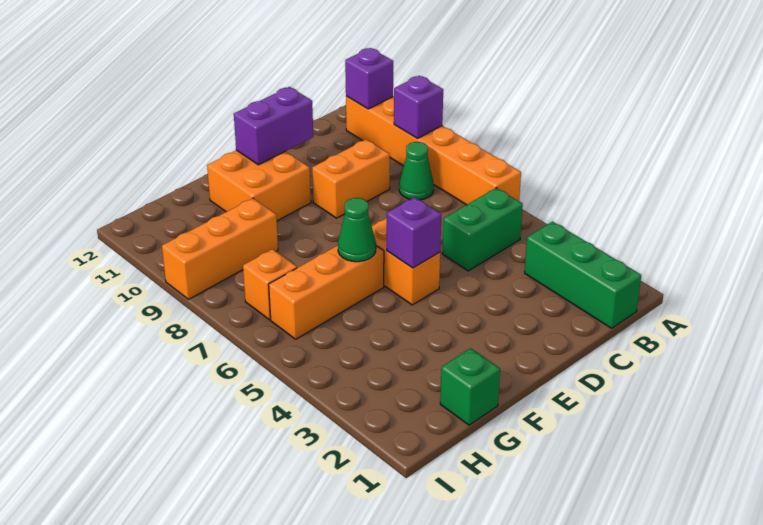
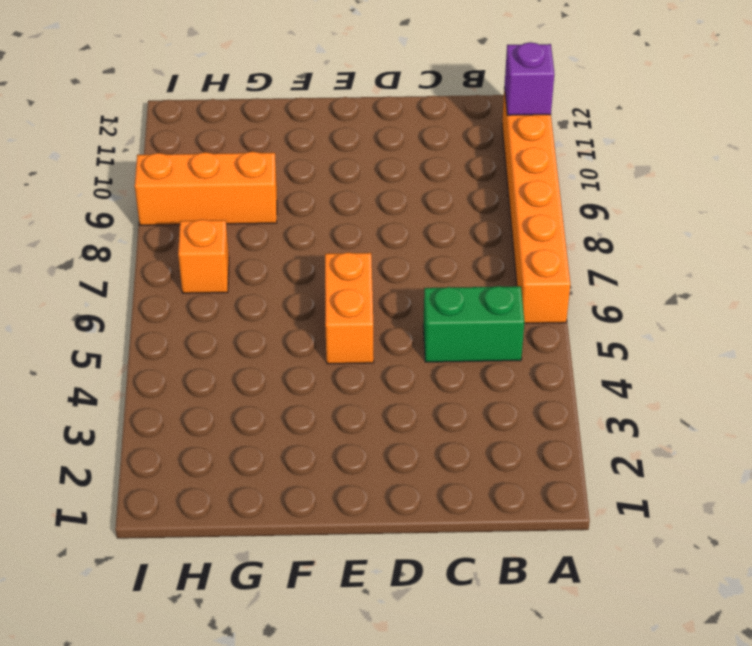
none -> green 1x3 brick [525,222,641,328]
none -> green 1x1 cone [399,142,434,200]
none -> orange 1x2 brick [312,140,390,218]

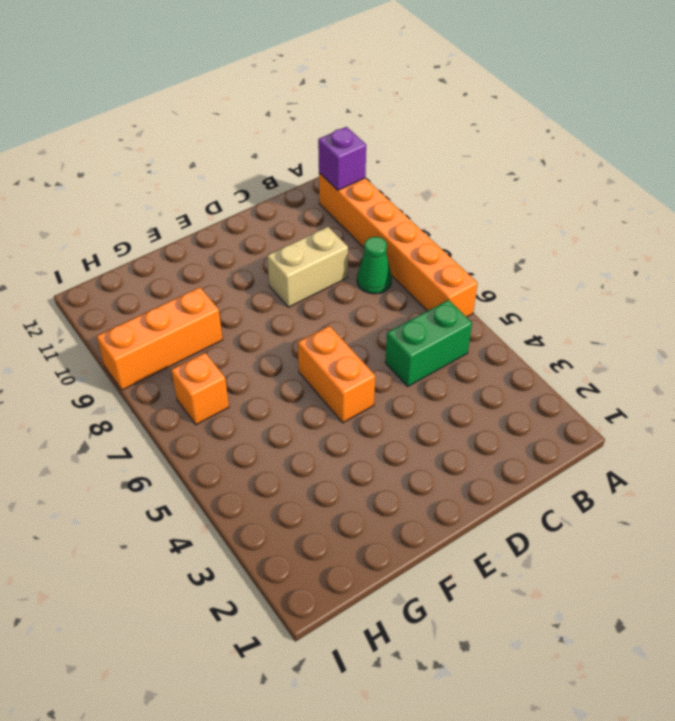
tan 1x2 brick [267,227,348,307] -> orange 1x2 brick [312,140,390,218]
none -> green 1x3 brick [525,222,641,328]
none -> orange 2x2 brick [207,150,311,221]
none -> orange 1x3 brick [269,245,384,339]

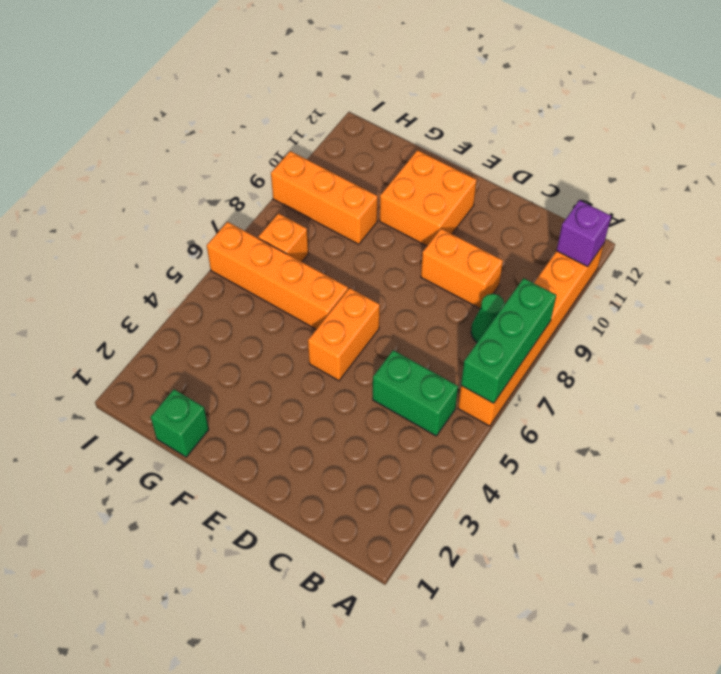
green 1x3 brick [461,278,556,403] -> green 1x3 brick moved to [525,222,641,328]
orange 1x4 brick [207,222,348,329] -> orange 1x3 brick [269,245,384,339]
none -> purple 1x1 brick [394,76,443,138]
none -> purple 1x2 brick [234,87,313,165]
none -> purple 1x1 brick [387,197,441,268]

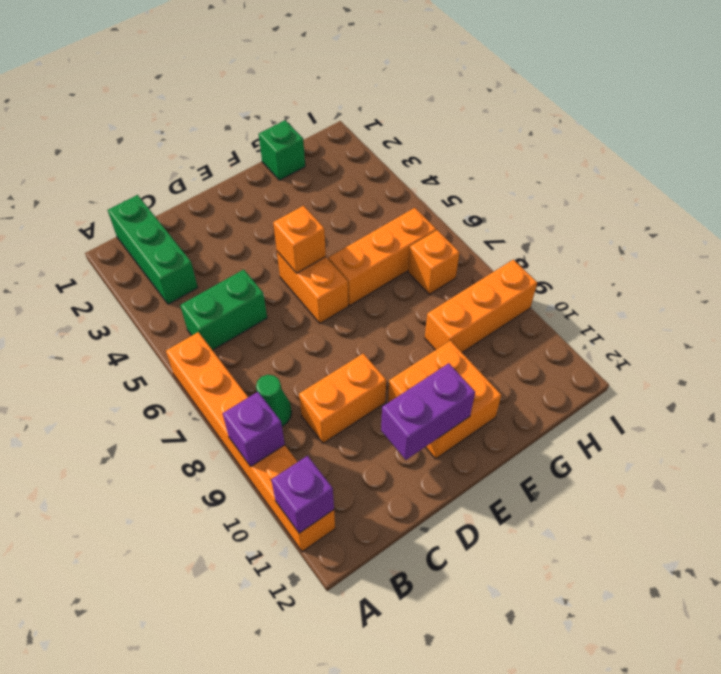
orange 1x1 brick [273,206,326,273] -> purple 1x1 brick [387,197,441,268]
none -> green 1x1 cone [338,198,376,262]

